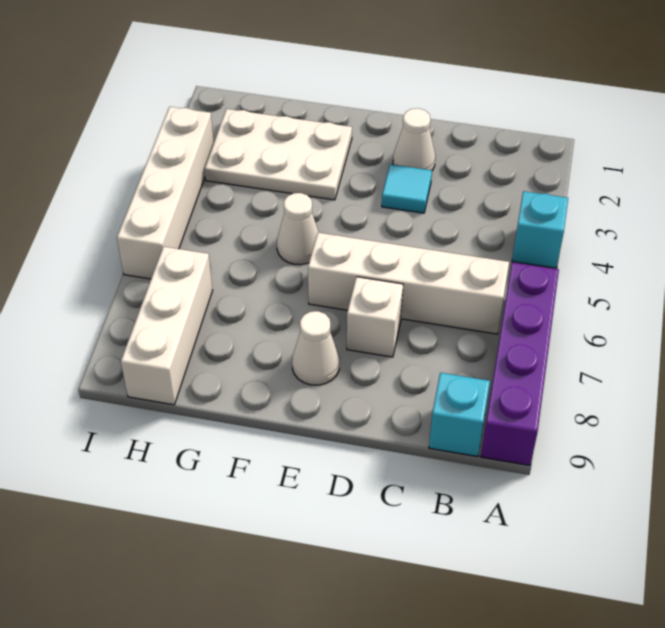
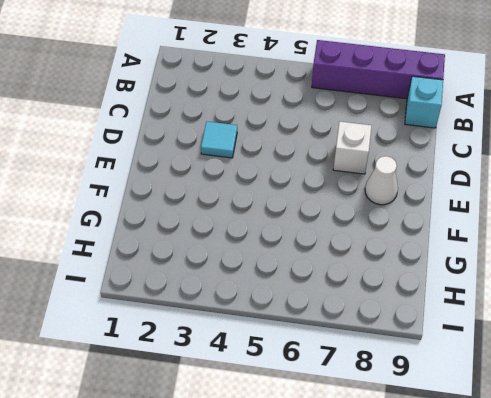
none -> cyan 1x1 brick [512,191,568,268]
none -> white 1x4 brick [308,233,509,334]
none -> white 1x1 cone [393,108,435,171]

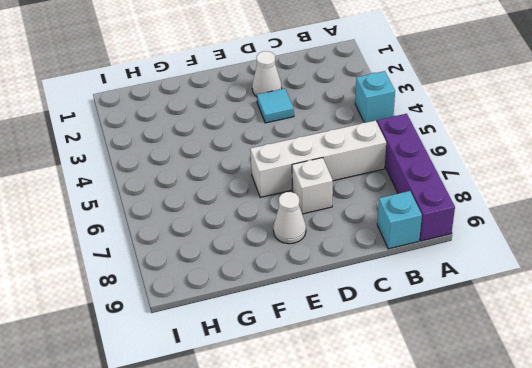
none -> white 2x3 plate [205,109,352,200]
none -> white 1x1 cone [277,193,319,265]
none -> white 1x3 brick [121,247,213,405]

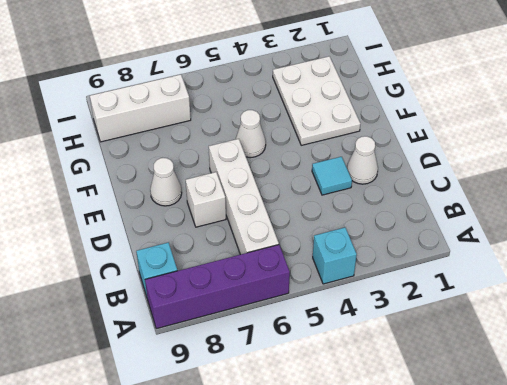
none -> white 1x4 brick [117,107,214,279]

